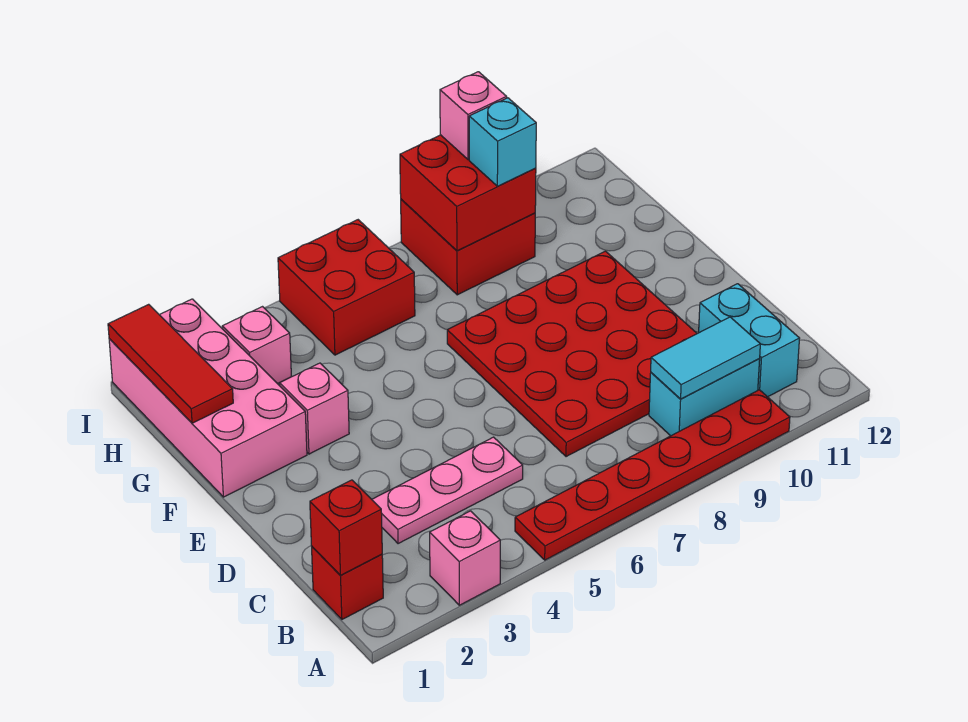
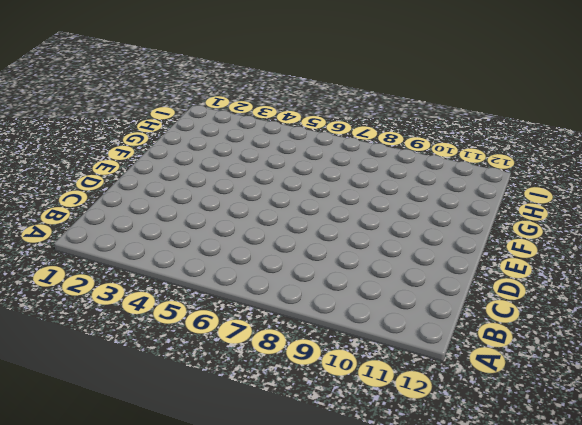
none -> pink 1x1 brick [430,511,500,605]
none -> red 1x6 plate [515,390,790,560]
none -> red 1x1 brick [312,547,383,619]

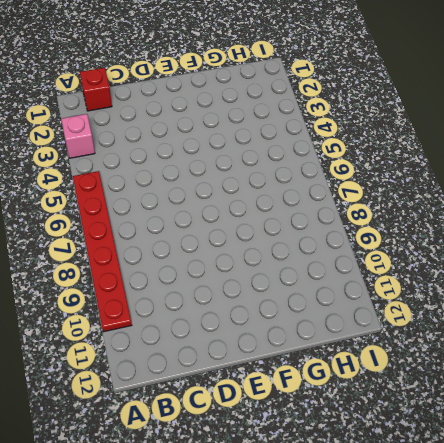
none -> cyan 1x2 brick [649,359,760,436]
none -> cyan 1x2 brick [699,284,800,397]
none -> pink 1x3 plate [372,437,523,544]

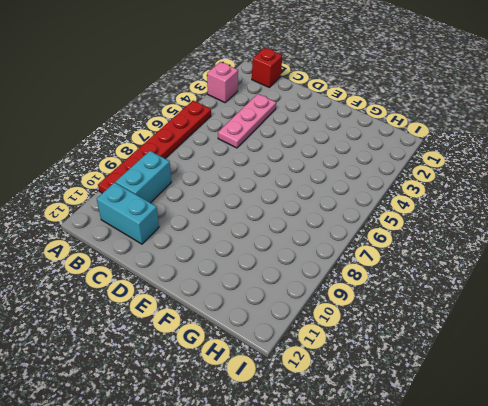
none -> red 4x4 plate [447,251,697,457]
none -> pink 2x4 brick [109,299,307,497]
none -> pink 1x1 brick [280,363,349,454]

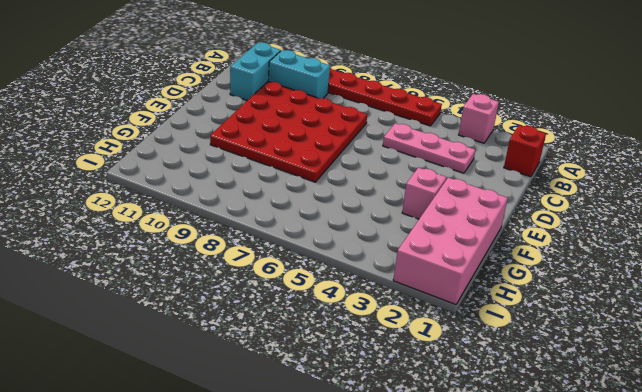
none -> pink 1x1 brick [222,307,291,384]
none -> red 2x2 brick [278,220,415,355]
none -> red 2x2 brick [401,199,535,295]

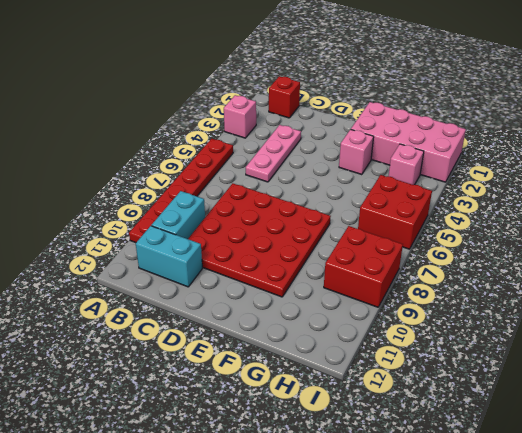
none -> red 1x1 brick [310,480,382,575]
none -> cyan 1x2 tile [651,317,760,399]
none -> red 1x3 tile [108,304,233,423]

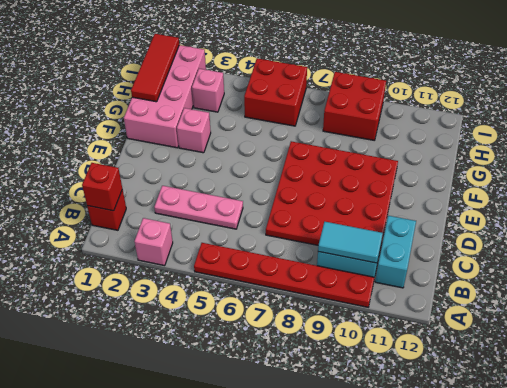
none -> red 2x2 brick [400,135,536,251]
none -> cyan 1x1 brick [469,98,536,186]
none -> pink 1x1 brick [440,72,507,160]

